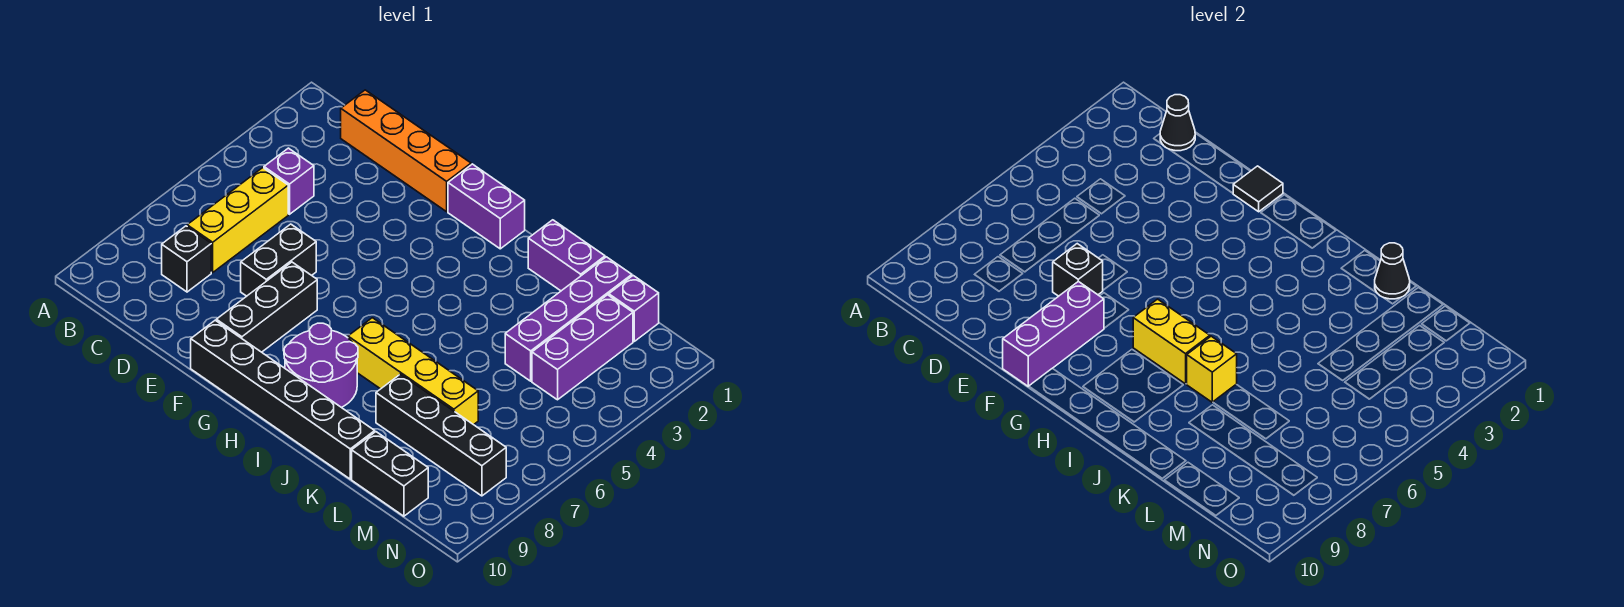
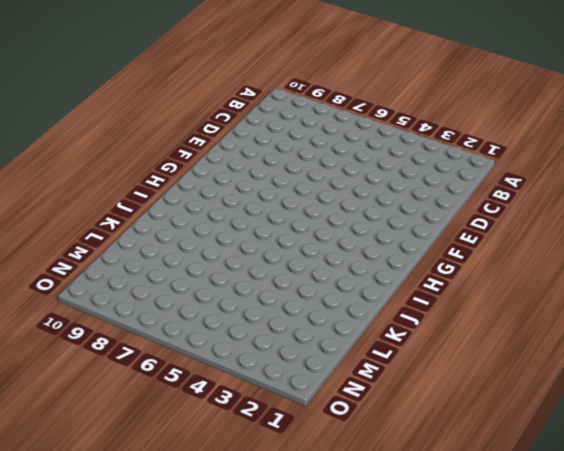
none -> orange 1x4 brick [341,90,471,212]
none -> purple 1x1 brick [264,148,314,214]
none -> yellow 1x3 brick [187,168,288,272]

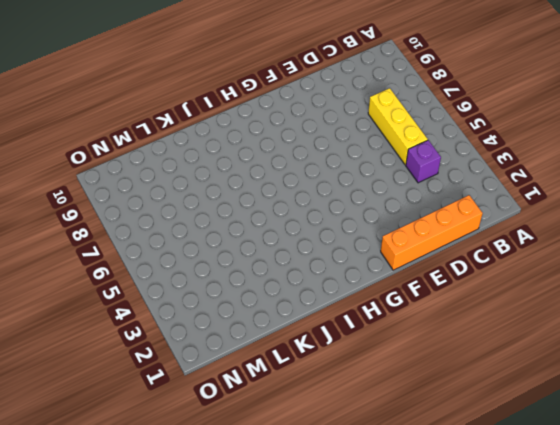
none -> black 1x1 brick [162,226,211,292]
none -> black 1x2 brick [241,224,316,296]
none -> black 1x3 brick [216,262,317,352]

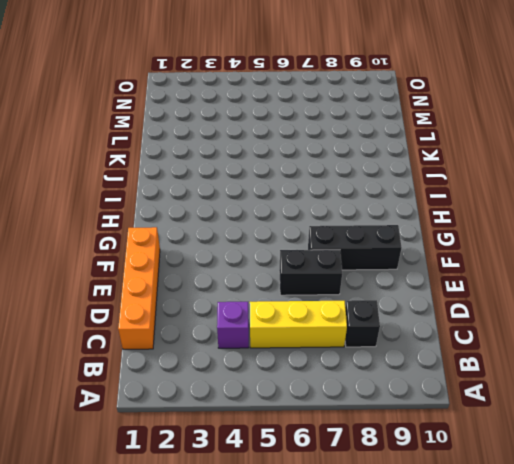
none -> black 1x6 brick [191,320,375,479]
none -> purple 1x2 brick [448,164,525,249]
none -> purple 2x2 round brick [284,323,358,407]

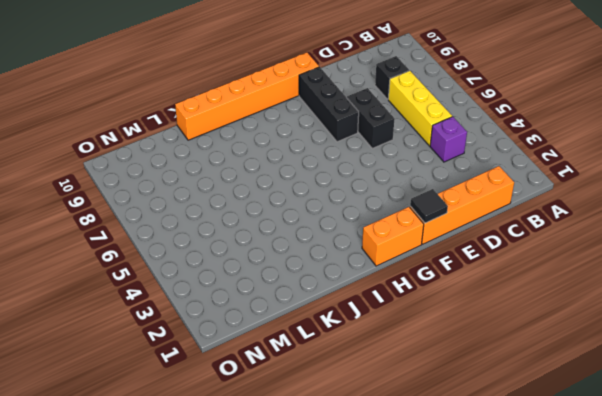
orange 1x6 brick [175,52,319,140] -> black 1x6 brick [191,320,375,479]
orange 1x2 brick [362,207,424,266] -> purple 1x2 brick [448,164,525,249]
none -> purple 2x2 round brick [284,323,358,407]
none -> yellow 1x4 brick [348,318,478,425]
none -> purple 1x2 brick [528,220,605,291]

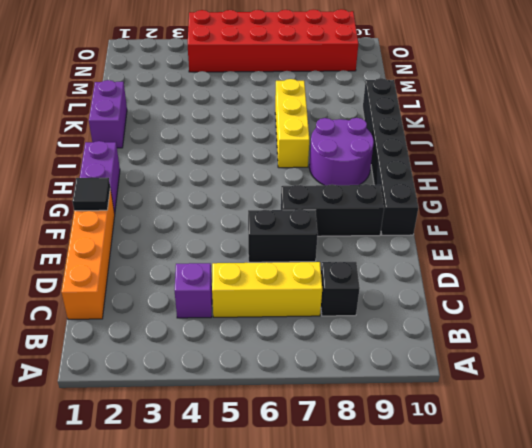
yellow 1x3 brick [275,79,309,168] -> yellow 1x4 brick [348,318,478,425]
red 2x6 brick [188,9,358,72] -> black 1x4 brick [376,374,506,496]
none -> purple 1x4 brick [505,257,632,381]
none -> black 1x2 brick [352,432,428,516]
none -> purple 1x1 brick [609,276,659,341]

